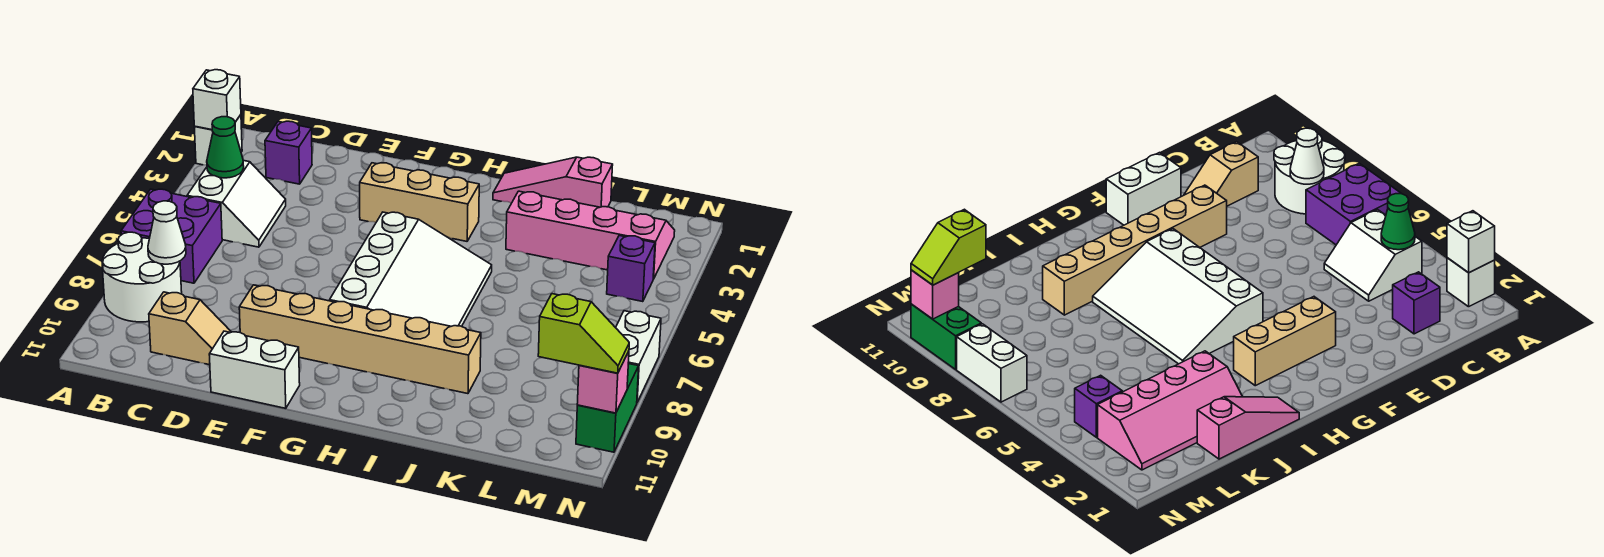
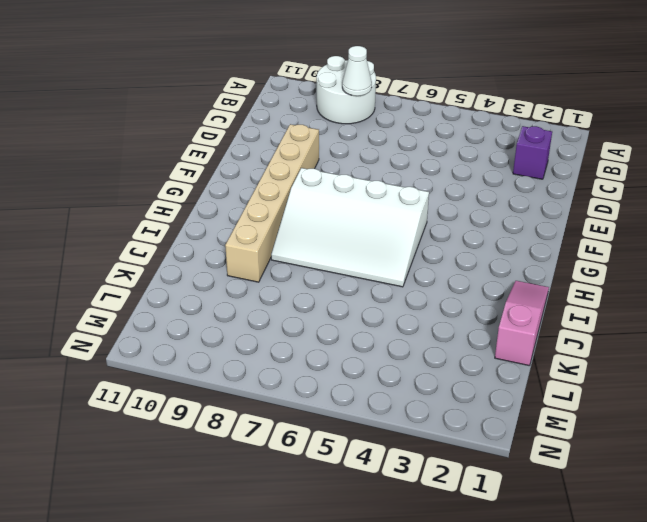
none -> white 1x1 brick [194,115,242,165]
none -> purple 2x2 brick [121,189,222,283]
none -> white 2x2 slope [187,160,286,247]

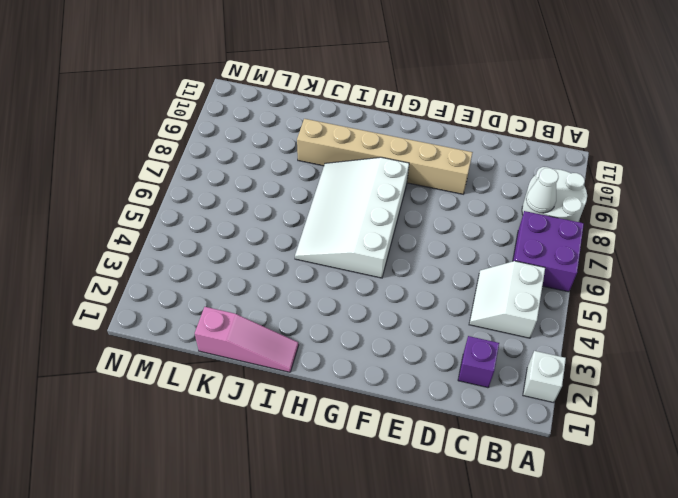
none -> tan 1x2 slope [149,292,231,365]
none -> white 1x2 brick [209,331,300,408]
none -> tan 1x3 brick [360,163,479,241]

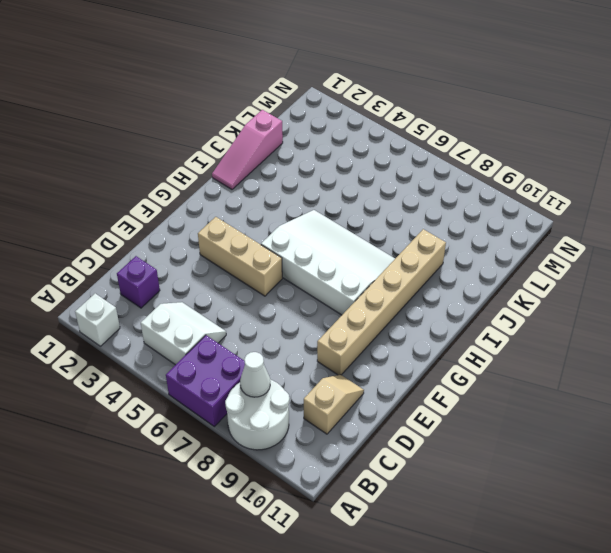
tan 1x3 brick [198,217,282,296] -> tan 1x3 brick turned to [360,163,479,241]
none -> white 1x2 brick [209,331,300,408]
none -> pink 2x4 slope [506,191,675,279]
none -> purple 1x1 brick [607,236,655,302]

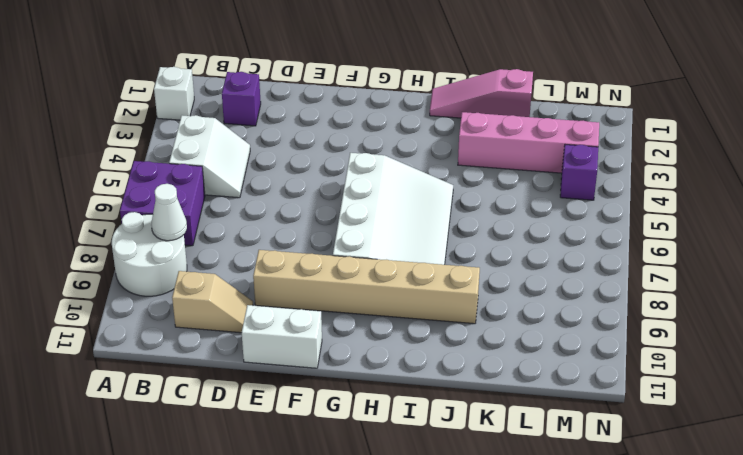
none -> tan 1x3 brick [360,163,479,241]
none -> white 1x2 brick [616,311,661,402]
none -> green 1x2 brick [576,364,639,452]

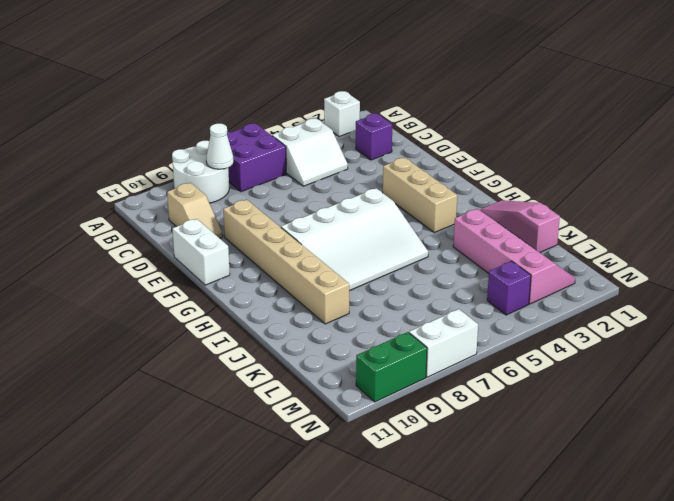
none -> white 1x1 brick [193,70,241,130]
none -> green 1x1 cone [207,117,244,178]
none -> pink 1x1 brick [577,351,629,413]

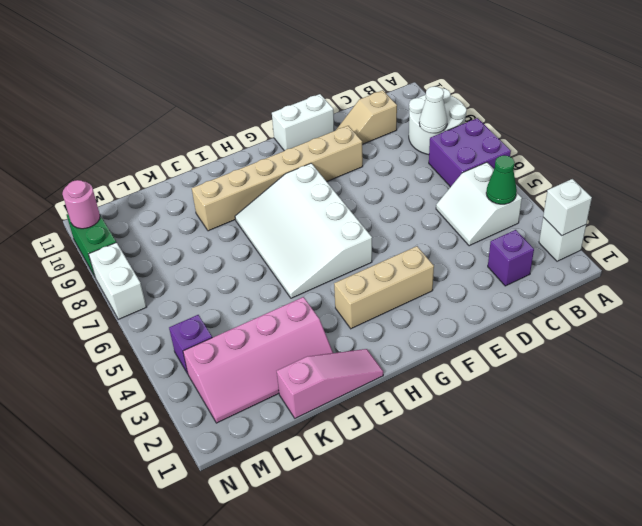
pink 1x1 round brick [63,180,100,229] -> pink 1x1 brick [577,351,629,413]
none -> lime 1x2 slope [538,294,629,373]

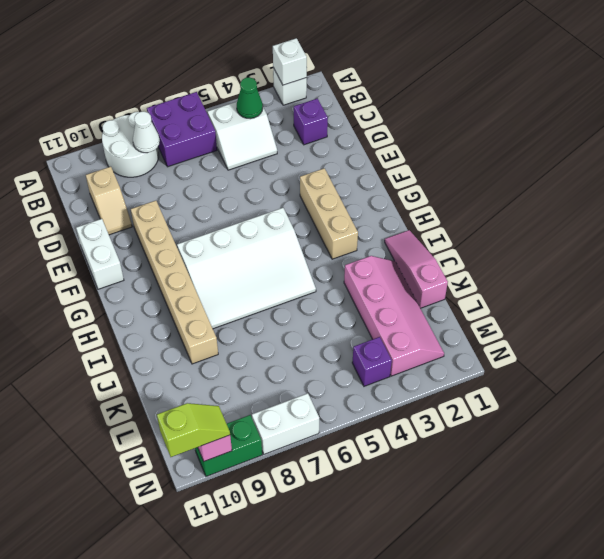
lime 1x2 slope [157,403,230,457] -> lime 1x2 slope turned to [538,294,629,373]

